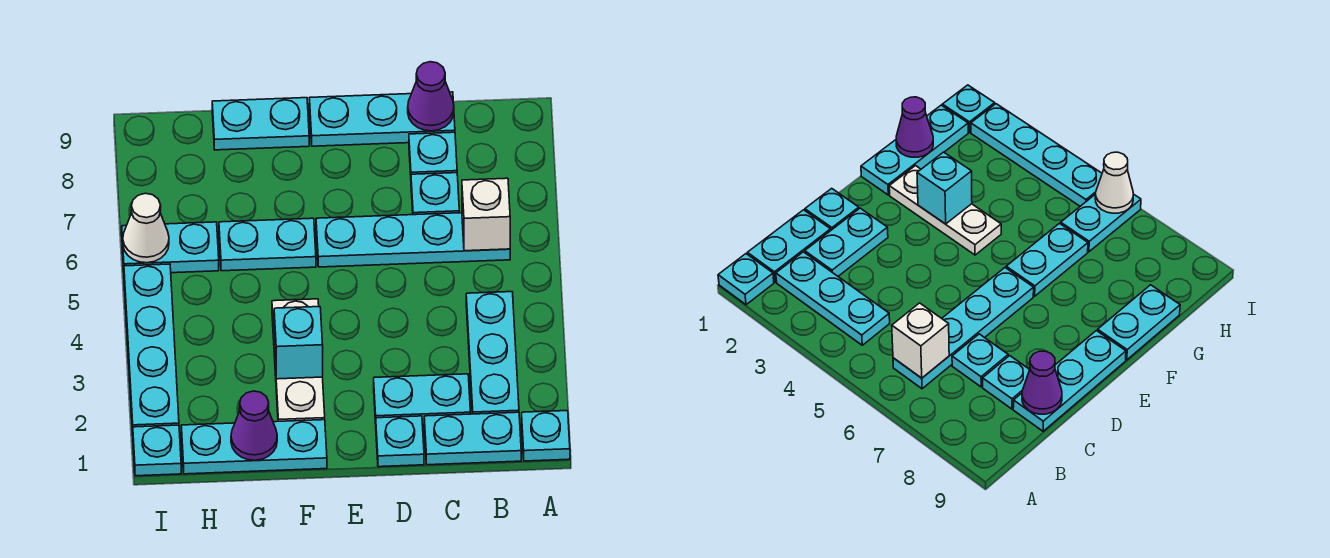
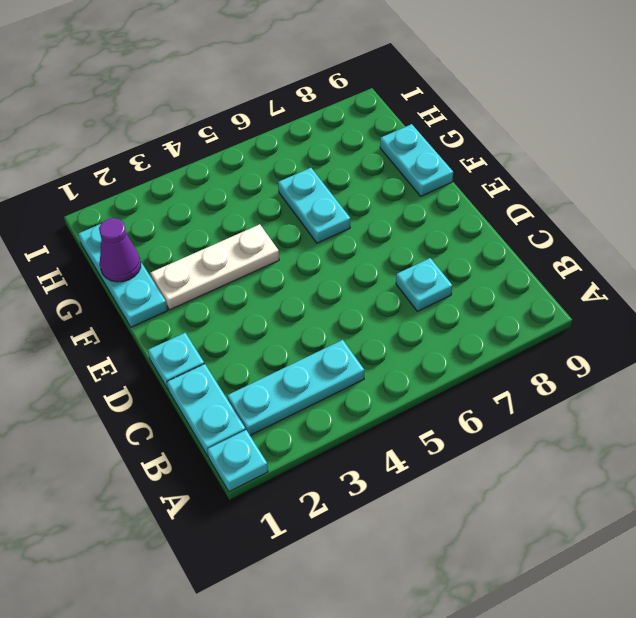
none -> cyan 1x4 plate [316,213,510,267]
none -> cyan 1x2 plate [374,374,470,425]
none -> cyan 1x1 plate [409,132,457,174]

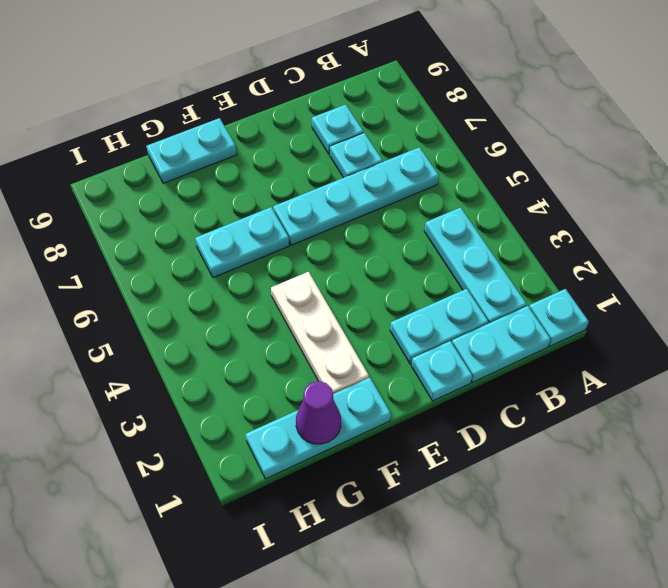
none -> cyan 1x3 plate [309,92,455,146]
none -> cyan 1x2 plate [122,222,219,273]
none -> cyan 1x1 plate [133,425,181,476]

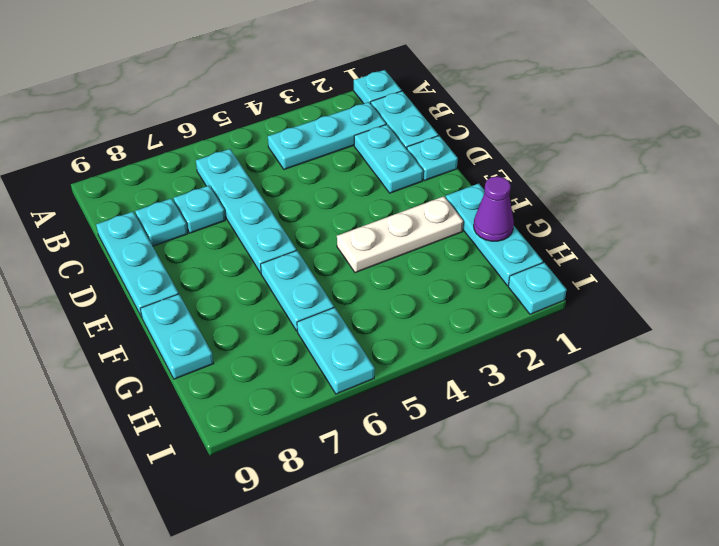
none -> cyan 1x4 plate [124,264,179,431]
none -> white 1x1 brick [462,178,510,251]
none -> purple 1x1 cone [408,62,454,131]

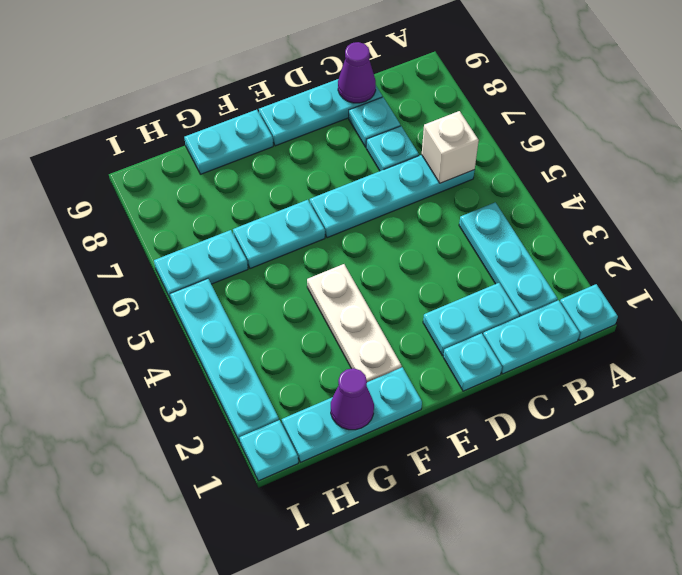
none -> cyan 1x1 brick [274,307,323,379]
none -> white 1x1 cone [123,193,169,263]

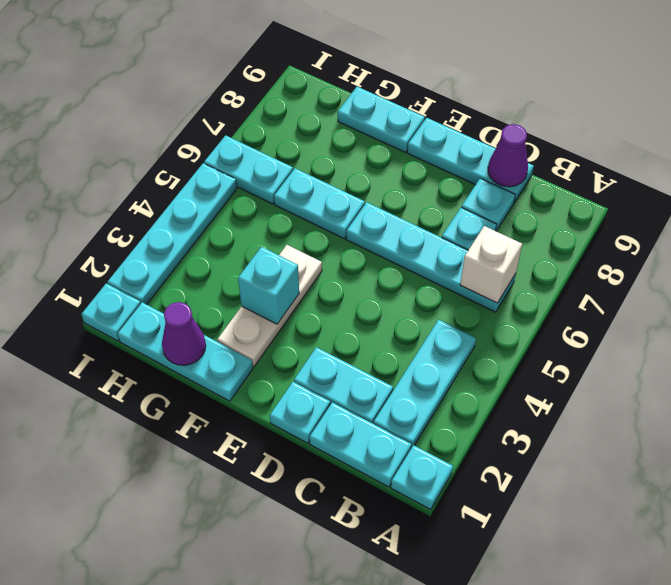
none -> white 1x1 cone [123,193,169,263]

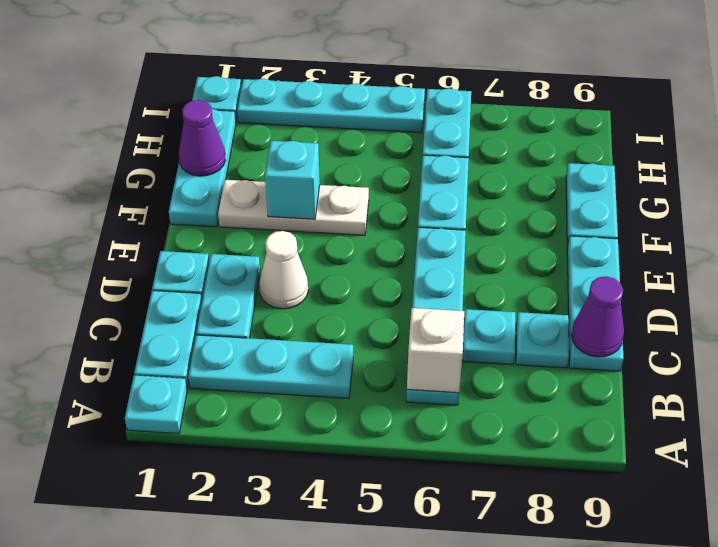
white 1x1 cone [259,231,308,309] -> white 1x1 cone moved to [123,193,169,263]

